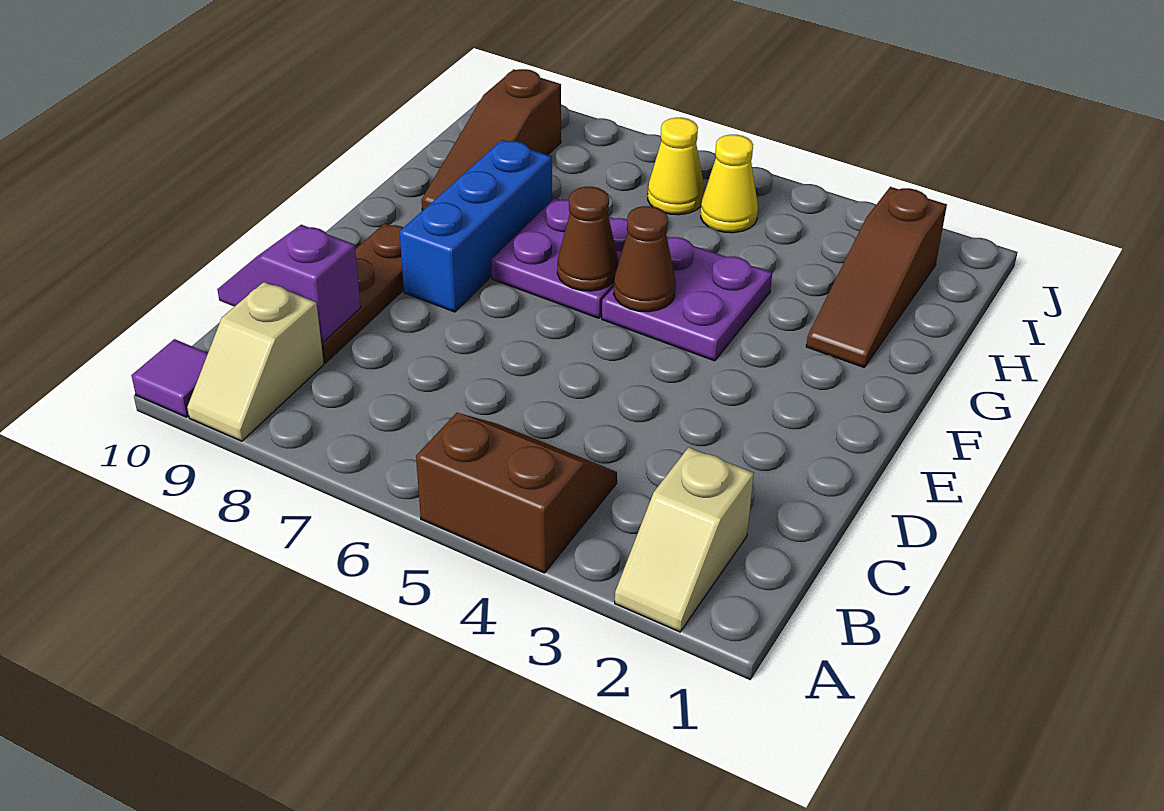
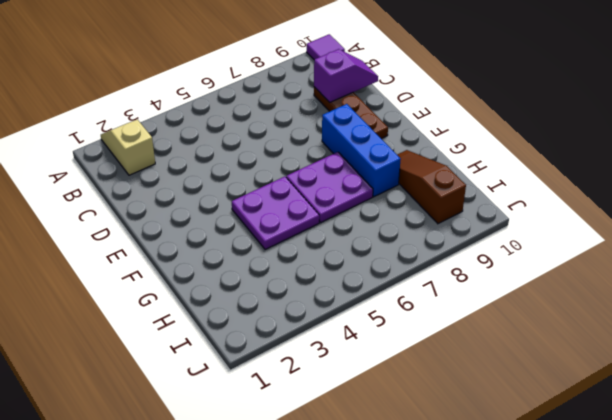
none -> brown 2x2 slope [416,413,617,573]
none -> tan 1x2 slope [187,282,324,441]
none -> brown 1x3 slope [806,187,947,367]

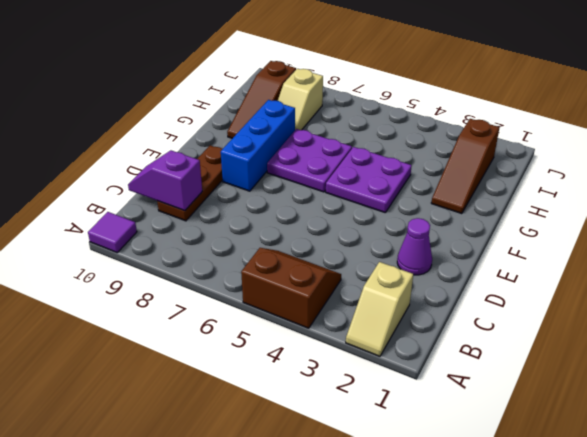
purple 1x1 cone [397,218,432,275] -> none
tan 1x2 slope [278,69,323,130] -> tan 1x2 slope moved to [187,282,324,441]
none -> yellow 1x1 cone [701,135,758,233]
none -> yellow 1x1 cone [648,118,704,215]
none -> brown 1x1 cone [614,206,676,312]

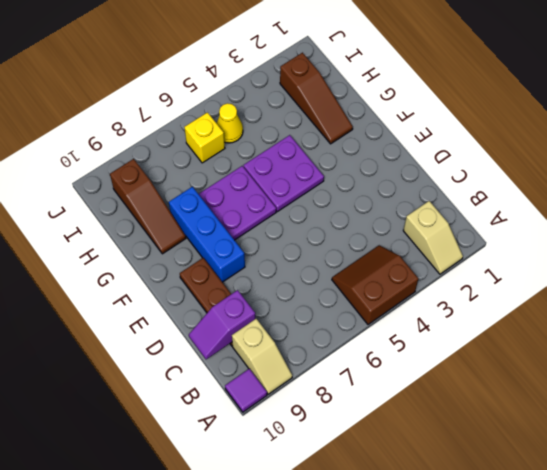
yellow 1x1 brick [184,112,225,163] -> yellow 1x1 cone [648,118,704,215]
none -> brown 1x1 cone [614,206,676,312]
none -> brown 1x1 cone [557,187,618,291]

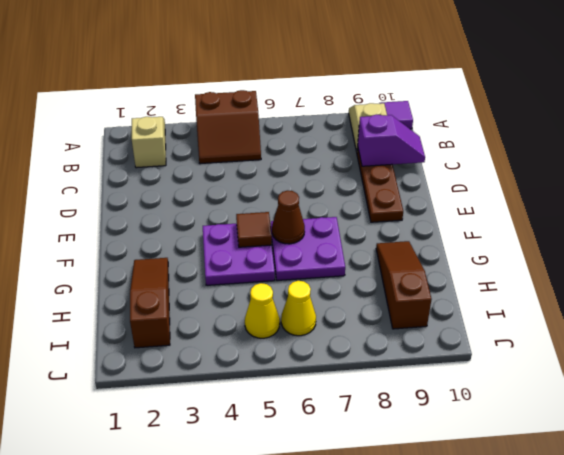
brown 1x1 tile [236,212,272,247] -> brown 1x1 cone [614,206,676,312]
none -> blue 1x3 brick [400,140,552,312]

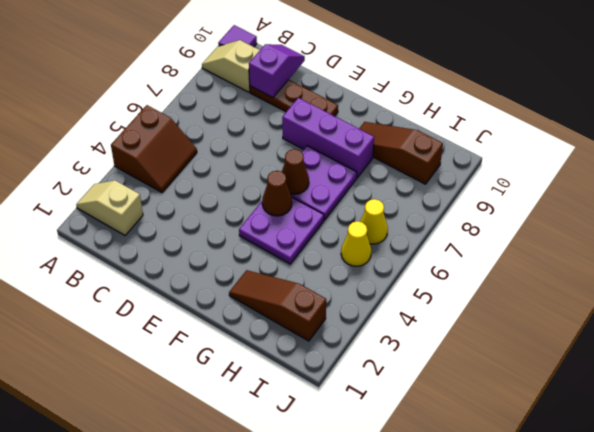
purple 1x3 brick [282,98,374,178] -> blue 1x3 brick [400,140,552,312]

